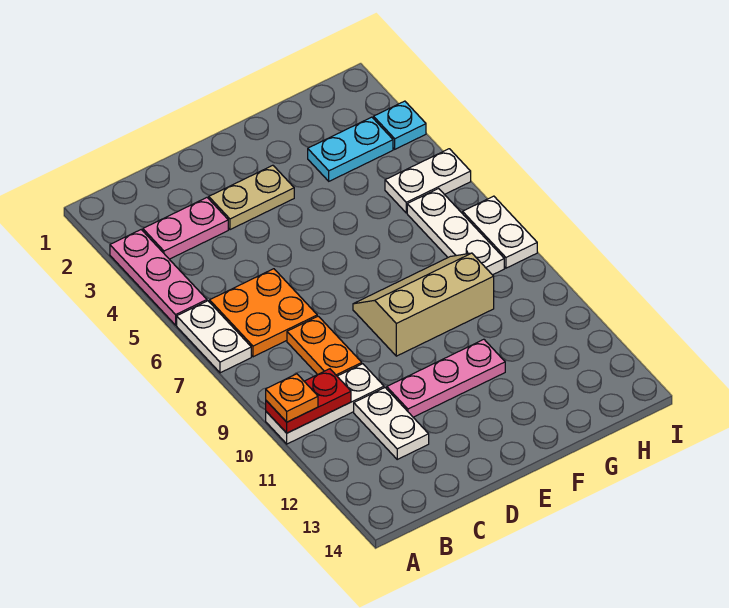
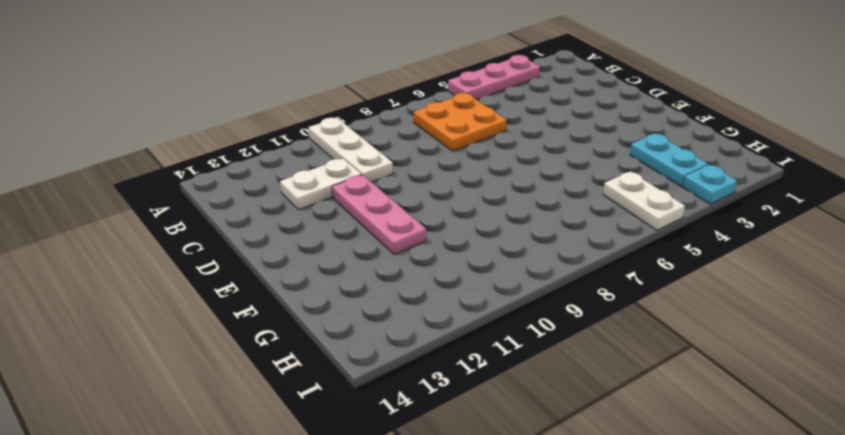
none -> white 1x2 plate [177,301,251,373]
none -> pink 1x2 plate [143,198,228,259]
none -> orange 1x2 plate [287,316,362,376]

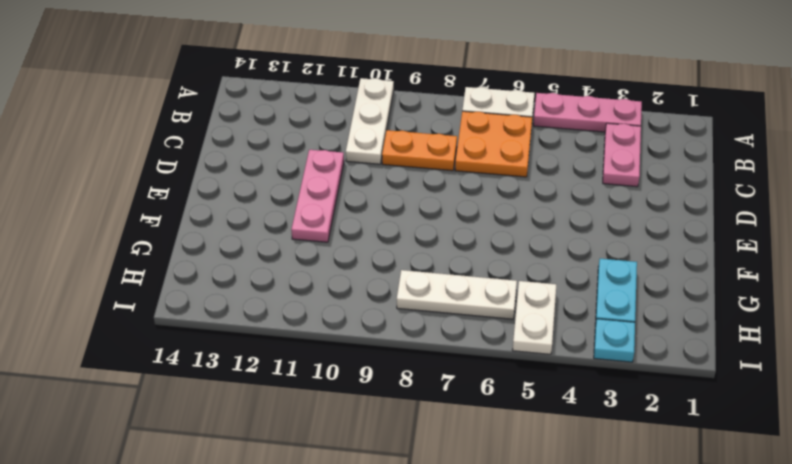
none -> white 1x2 plate [354,388,429,459]
none -> tan 1x2 plate [209,165,294,230]
none -> tan 2x3 slope [353,253,494,356]

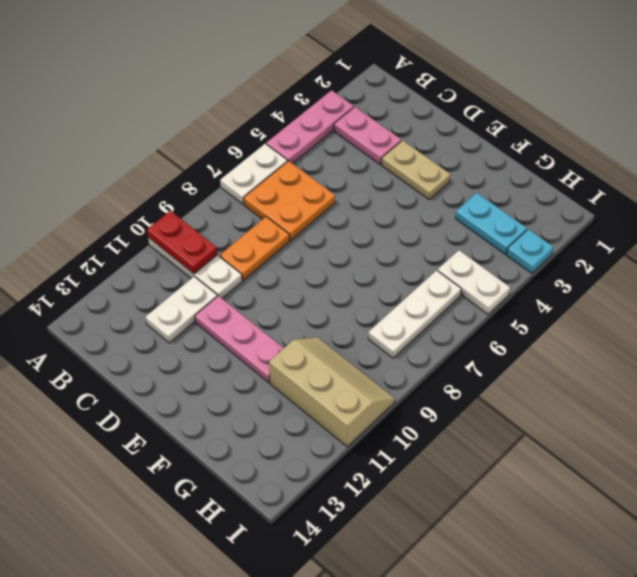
tan 2x3 slope [269,337,395,447] -> tan 2x3 slope moved to [353,253,494,356]
none -> white 1x2 plate [463,196,537,268]
none -> orange 1x1 plate [266,374,318,422]

